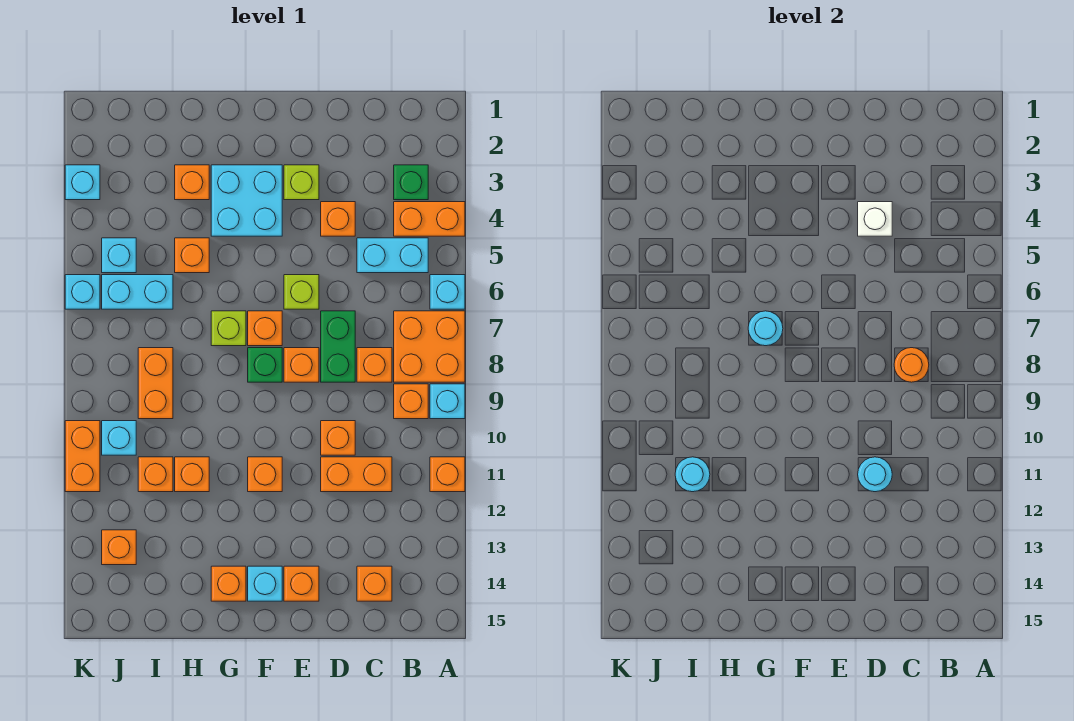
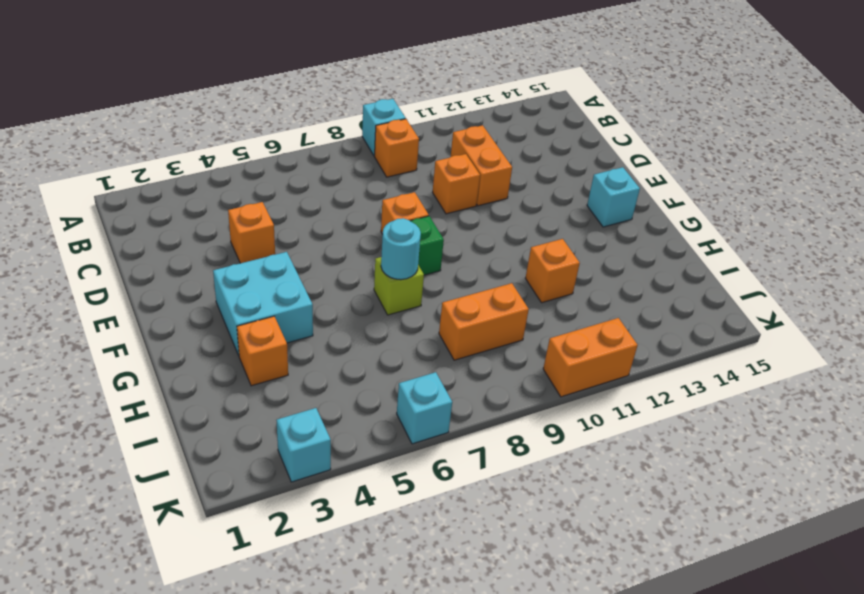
none -> orange 1x2 brick [394,202,465,236]
none -> cyan 1x1 brick [430,275,465,309]
none -> orange 2x2 brick [394,311,465,382]
none -> orange 1x1 brick [430,457,465,492]

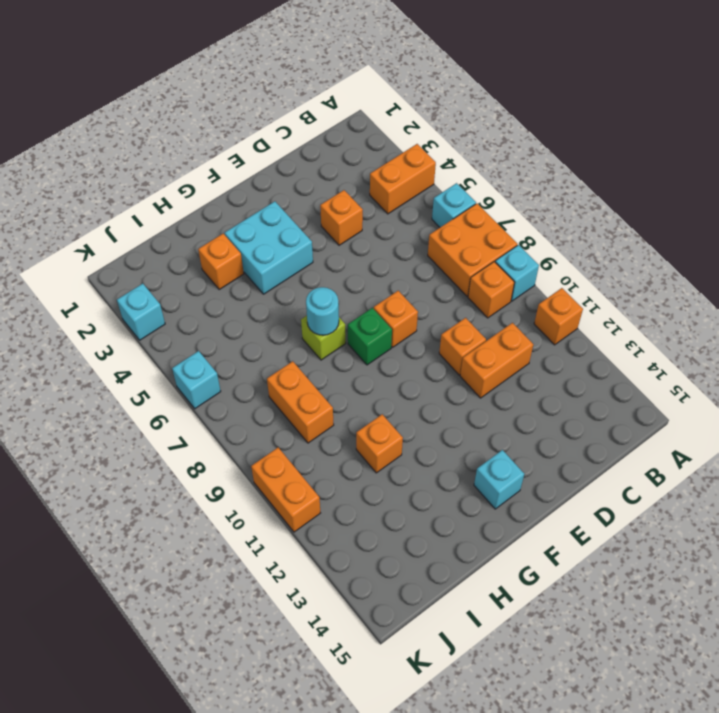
none -> green 1x1 brick [394,165,428,200]
none -> cyan 1x2 brick [357,238,428,273]
none -> orange 1x1 brick [357,348,392,382]
none -> orange 1x1 brick [357,566,392,601]

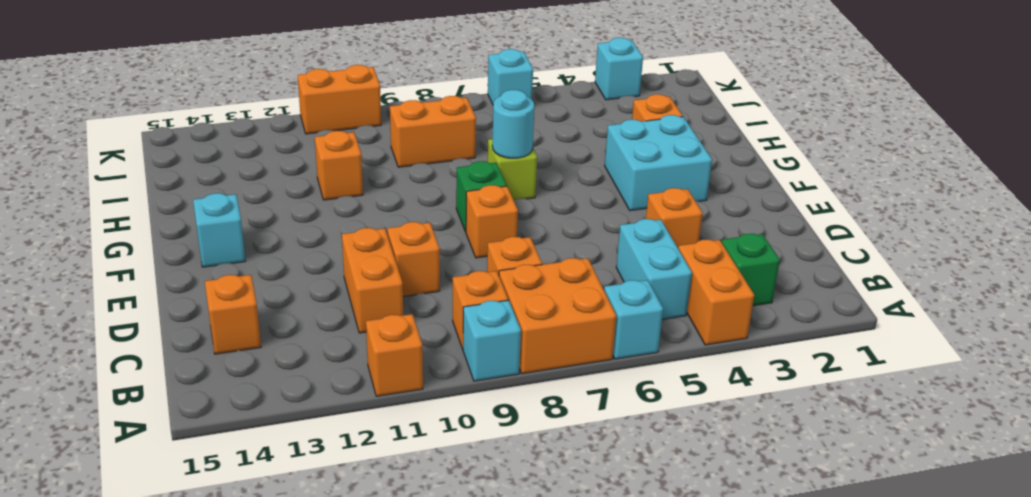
none -> green 1x2 brick [321,311,355,382]
none -> lime 1x1 brick [284,165,319,200]
none -> lime 1x1 brick [284,275,319,309]
none -> orange 1x1 brick [284,566,319,601]

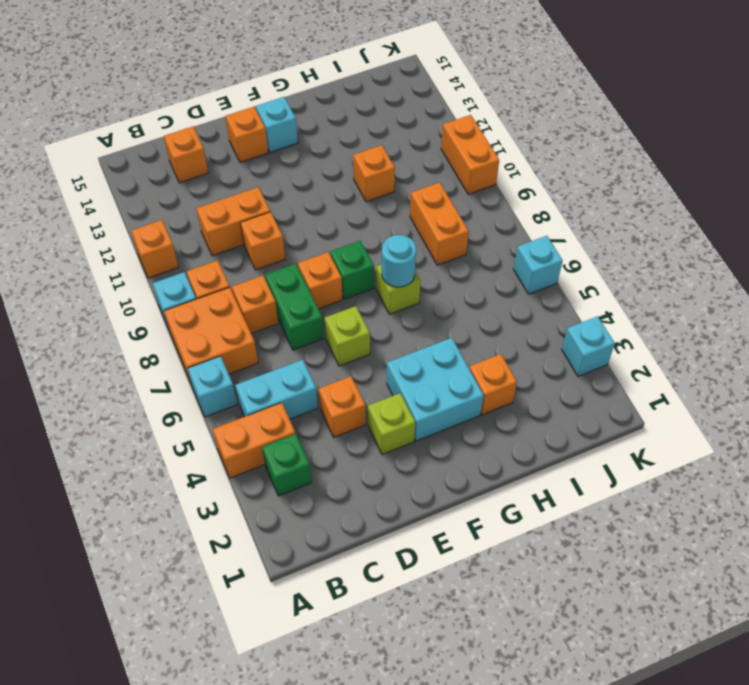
none -> orange 1x1 brick [248,311,282,346]
none -> orange 1x1 brick [248,457,282,492]
none -> orange 1x1 brick [211,566,246,601]
none -> orange 1x1 brick [175,238,209,273]

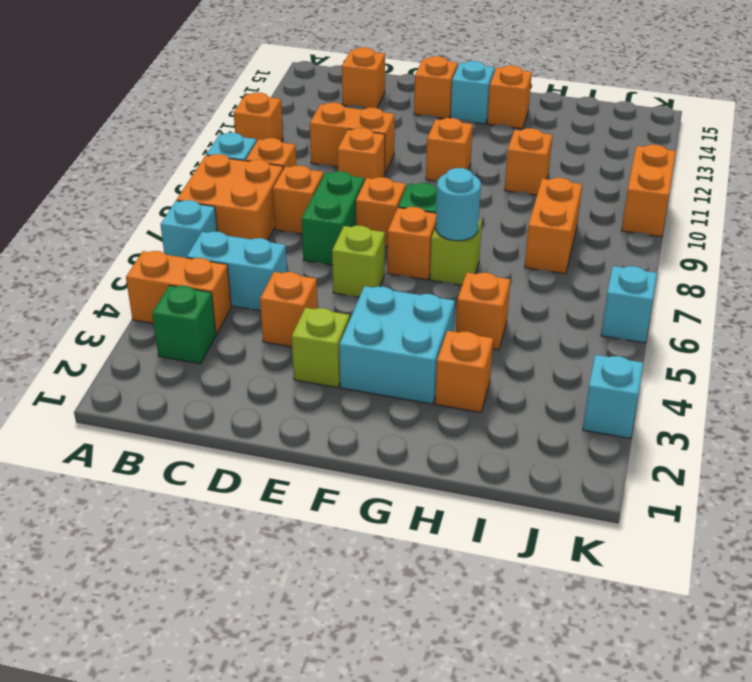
none -> cyan 1x2 brick [102,275,173,309]
none -> orange 1x1 brick [138,457,173,492]
none -> cyan 1x1 brick [102,238,136,273]
none -> cyan 1x1 brick [102,421,136,455]

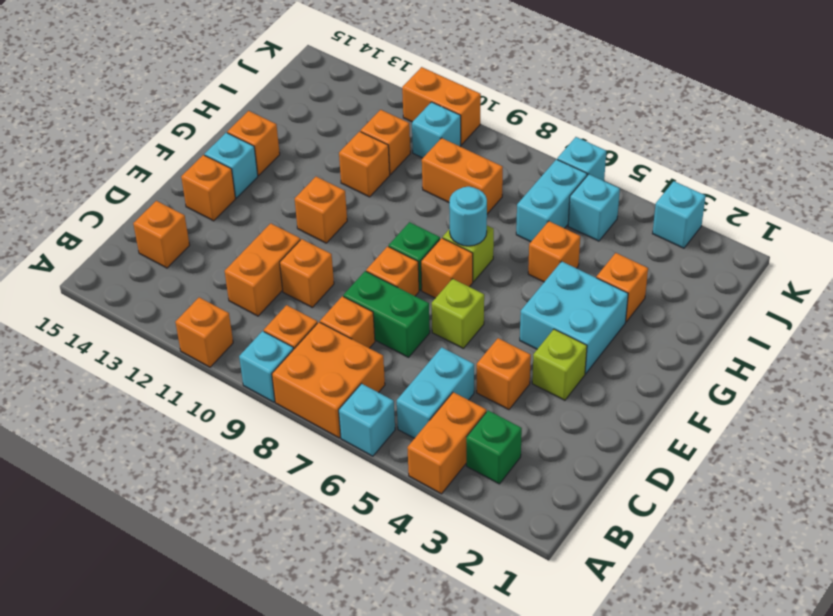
none -> orange 1x1 brick [102,530,136,565]
none -> orange 1x1 round brick [894,348,929,382]
none -> white 1x1 brick [858,202,892,236]
none -> cyan 1x1 round brick [858,457,892,492]

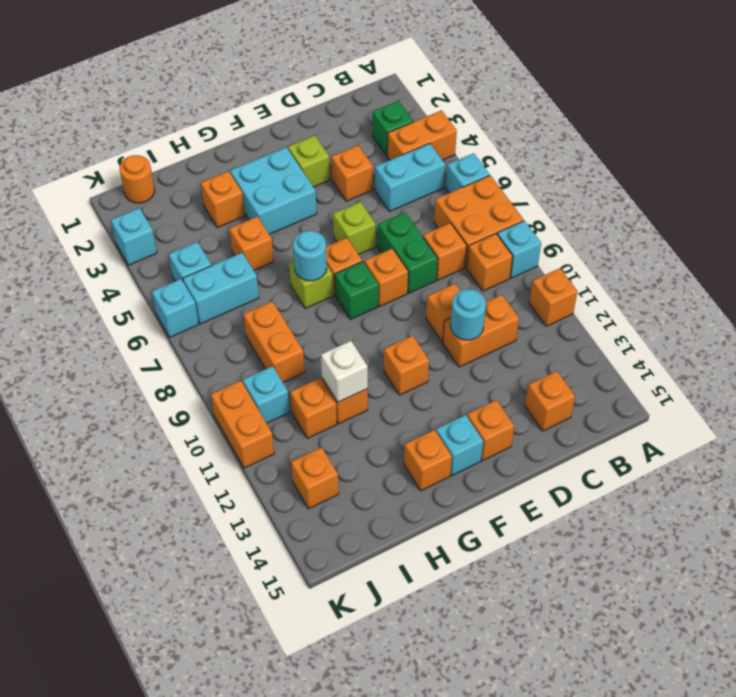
white 1x1 brick [321,341,368,402] -> white 1x1 brick moved to [858,202,892,236]
orange 1x1 round brick [120,155,155,203] -> orange 1x1 round brick moved to [894,348,929,382]
none -> cyan 1x1 round brick [675,457,710,492]

